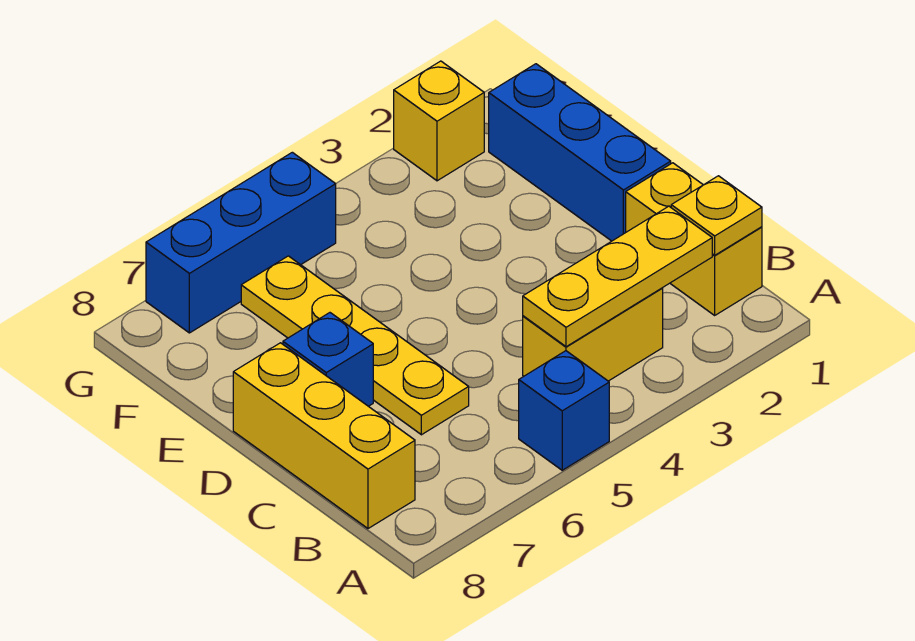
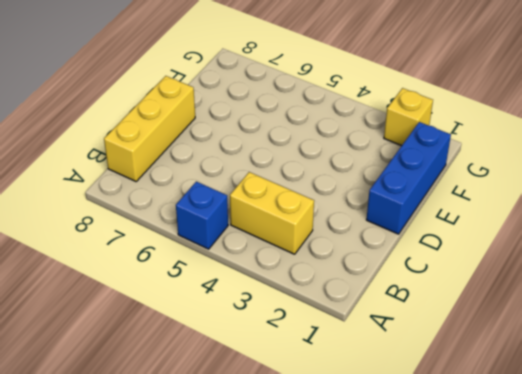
none -> yellow 1x2 brick [626,163,762,315]
none -> yellow 1x4 plate [241,256,469,435]

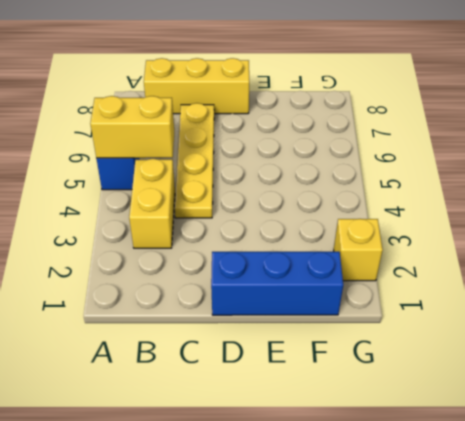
yellow 1x2 brick [90,96,174,158] -> yellow 1x2 brick moved to [626,163,762,315]
yellow 1x4 plate [175,103,214,218] -> yellow 1x4 plate turned to [241,256,469,435]
none -> blue 1x1 brick [283,313,373,406]
none -> blue 1x3 brick [146,152,336,333]

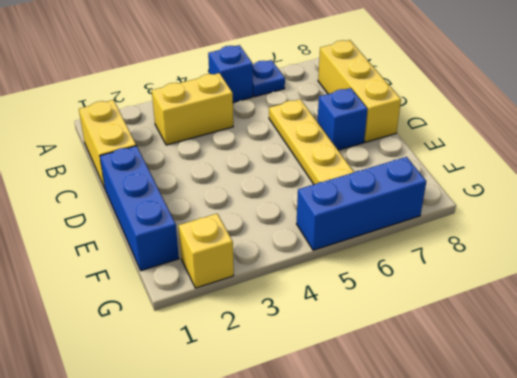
blue 1x1 plate [253,60,285,97] -> none
none -> yellow 1x1 plate [671,176,762,255]
none -> yellow 1x3 plate [523,206,712,347]

